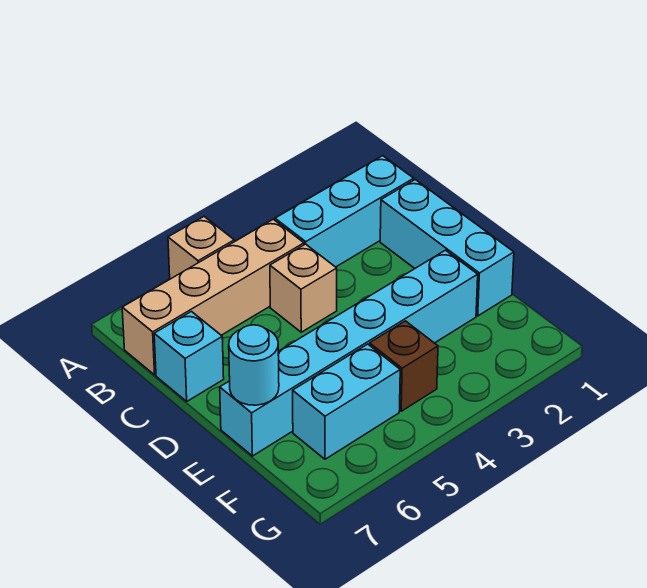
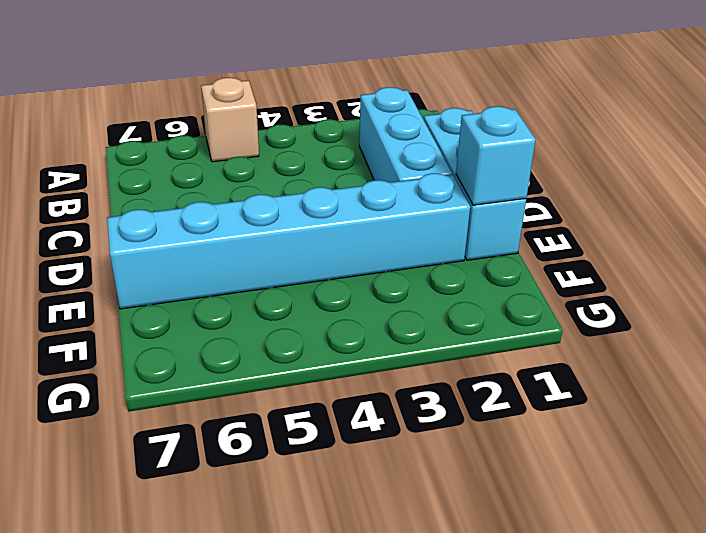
cyan 1x3 brick [359,87,452,183] -> cyan 1x3 brick turned to [275,156,414,267]
cyan 1x1 brick [456,106,536,205] -> cyan 1x1 brick moved to [154,312,224,401]
none -> tan 1x4 brick [122,219,304,375]
none -> tan 1x1 brick [270,244,337,332]

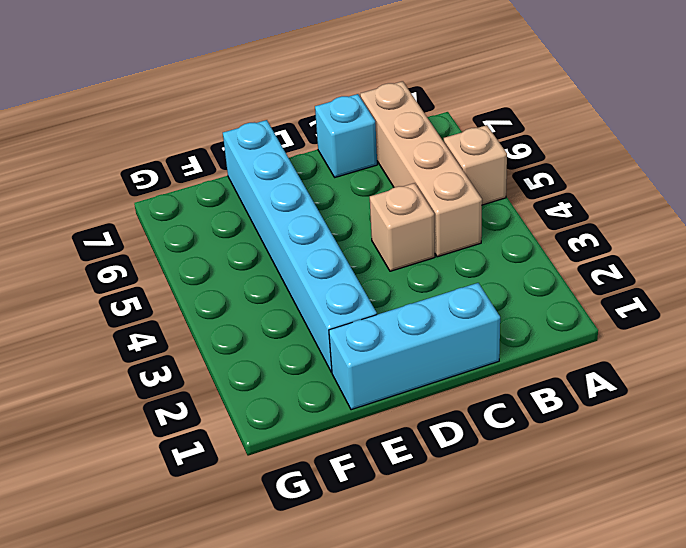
none -> cyan 1x3 brick [275,156,414,267]
none -> brown 1x1 brick [370,321,438,411]

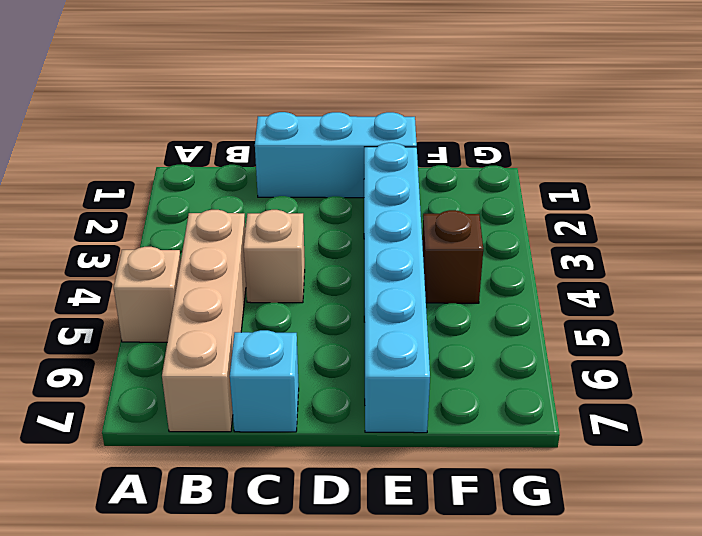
none -> cyan 1x3 brick [275,156,414,267]
none -> cyan 1x2 brick [293,344,400,459]

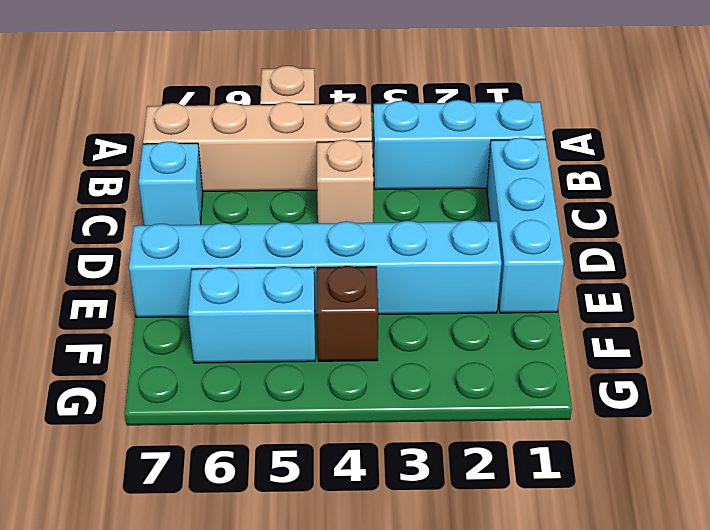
none -> cyan 1x1 round brick [229,325,279,405]

